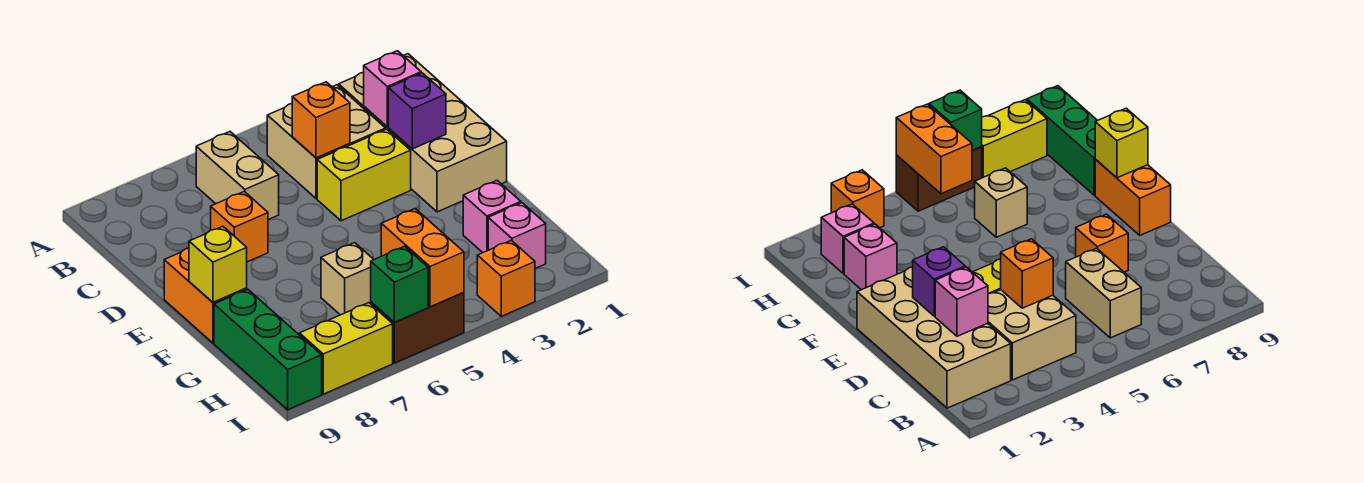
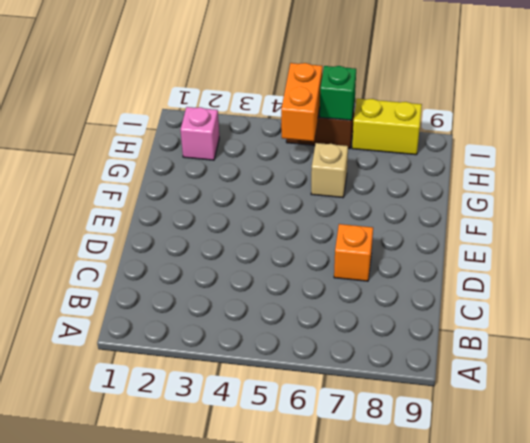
none -> tan 2x4 brick [339,54,507,212]
none -> tan 2x2 brick [267,85,386,199]
none -> tan 1x2 brick [196,132,279,220]

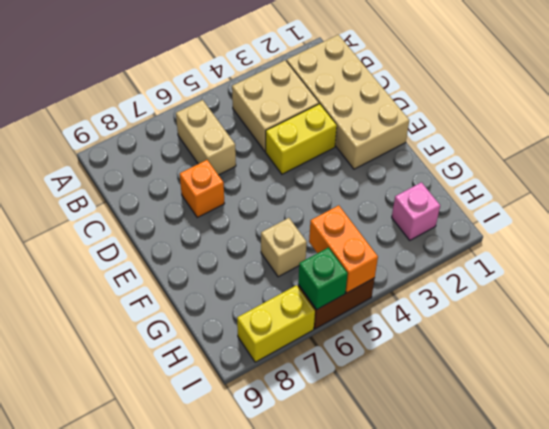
none -> orange 1x2 brick [164,248,247,343]
none -> pink 1x1 brick [463,181,521,253]
none -> green 1x3 brick [214,289,322,410]

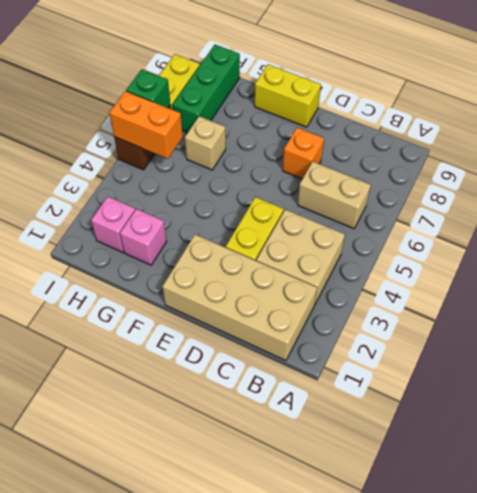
yellow 1x2 brick [255,64,321,127] -> orange 1x2 brick [164,248,247,343]
green 1x3 brick [173,45,240,133] -> green 1x3 brick turned to [214,289,322,410]
none -> orange 1x1 brick [477,240,535,316]
none -> pink 1x1 brick [364,51,421,127]
none -> orange 1x1 brick [292,82,350,158]

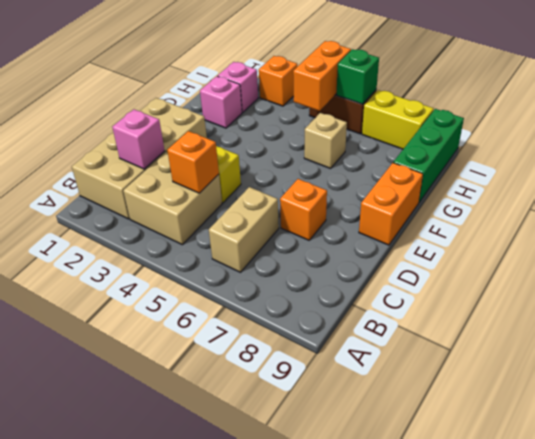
none -> purple 1x1 brick [388,73,446,149]
none -> yellow 1x1 brick [189,226,247,302]

